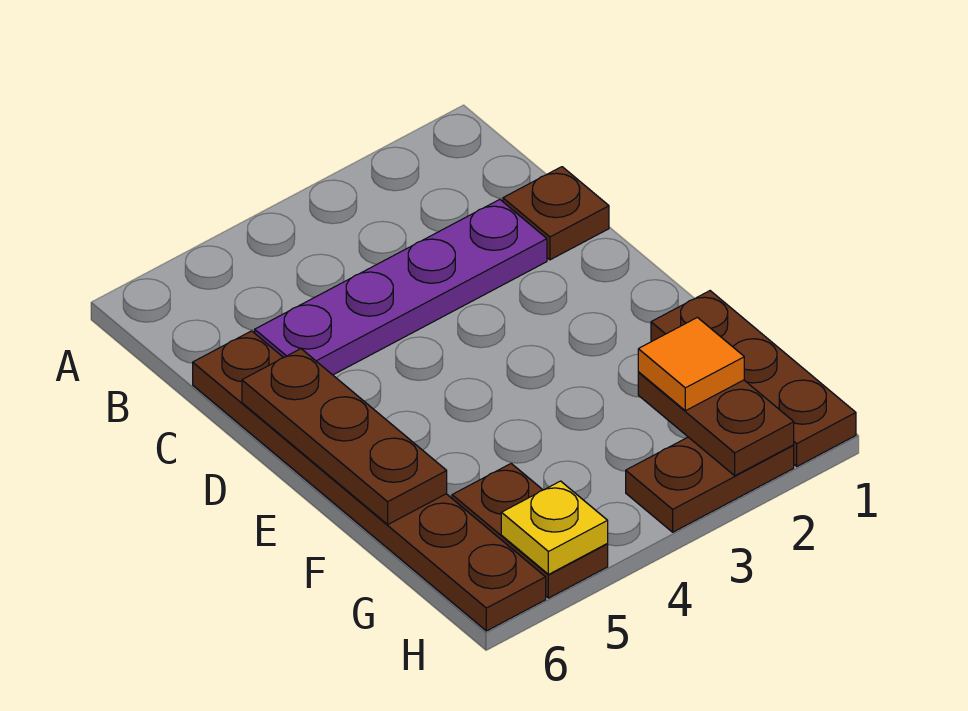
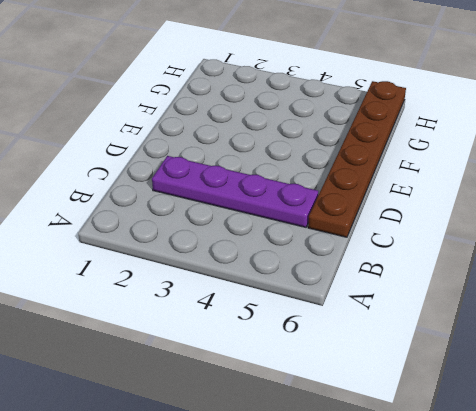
none -> brown 1x1 plate [503,167,609,260]
none -> brown 1x3 plate [651,291,856,466]

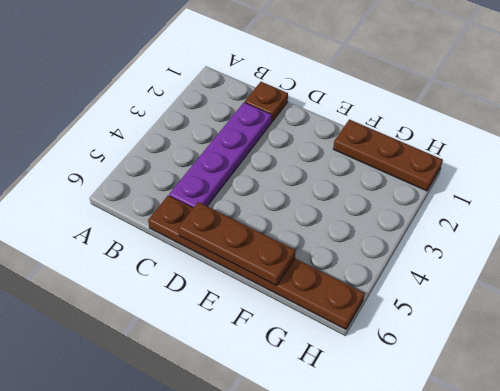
none -> brown 1x2 plate [452,464,608,598]
none -> brown 1x2 plate [626,437,794,532]

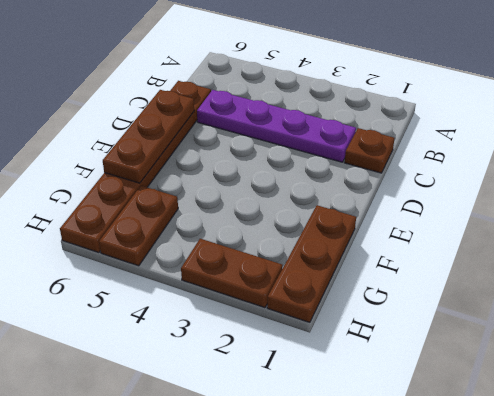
none -> brown 1x2 plate [638,373,794,476]
none -> yellow 1x1 plate [501,481,608,574]

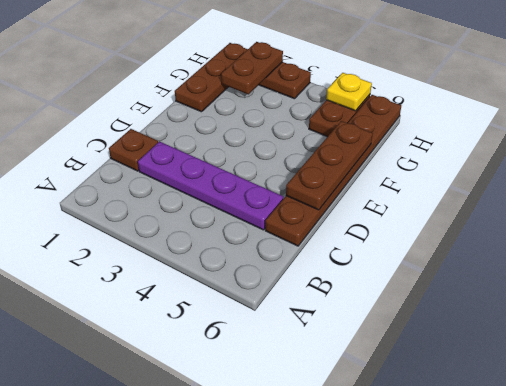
none -> orange 1x1 tile [638,317,744,411]

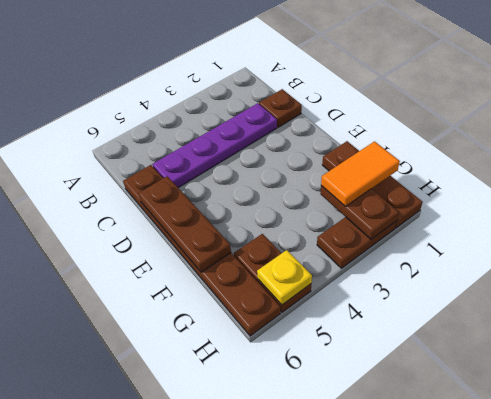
orange 1x2 tile [321,141,400,206] -> orange 1x1 tile [638,317,744,411]

